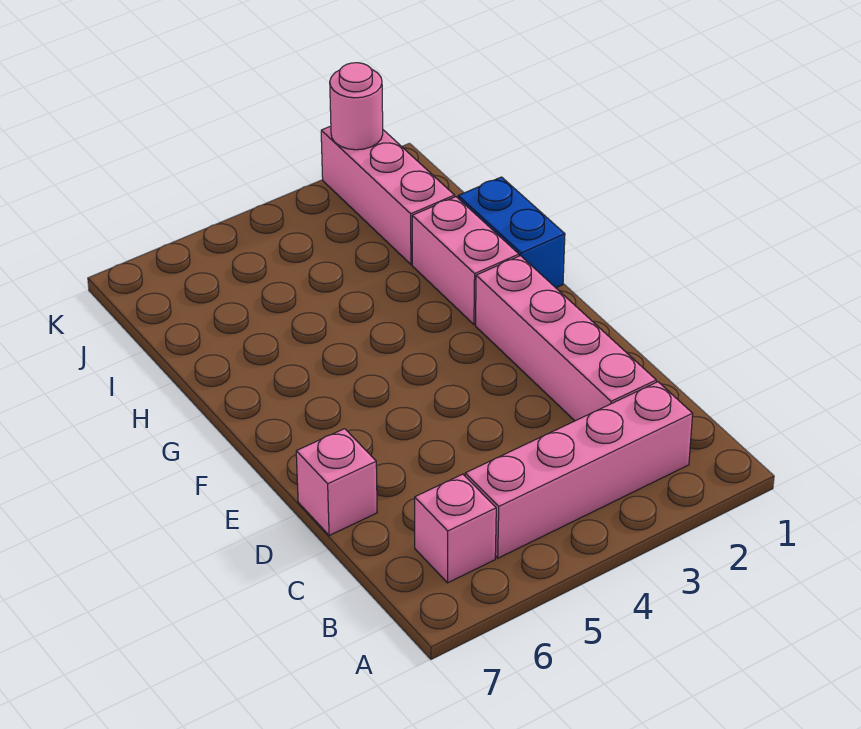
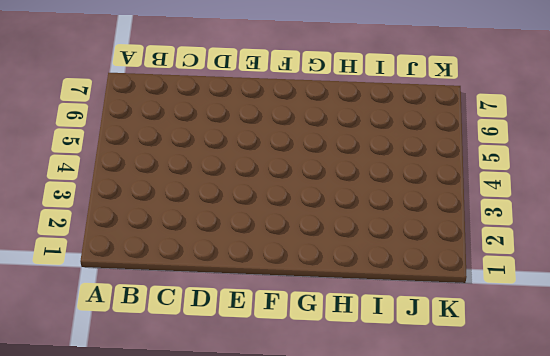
none -> pink 1x4 brick [465,382,693,558]
none -> pink 1x1 brick [415,474,496,583]

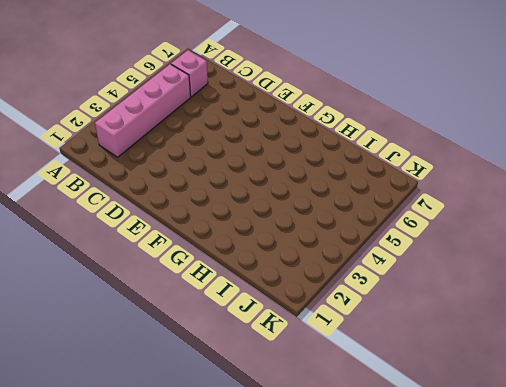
none -> pink 1x4 brick [476,256,656,421]
none -> pink 1x1 brick [296,429,377,536]

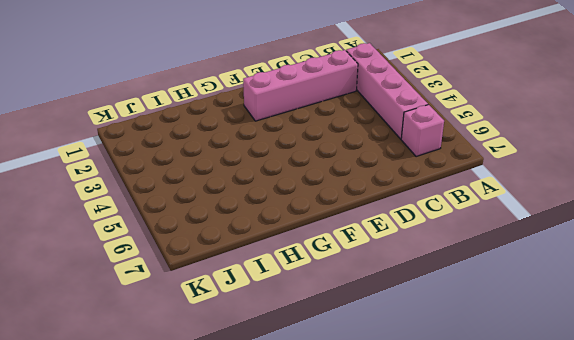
none -> pink 1x1 brick [296,429,377,536]
none -> blue 1x2 brick [458,177,565,288]

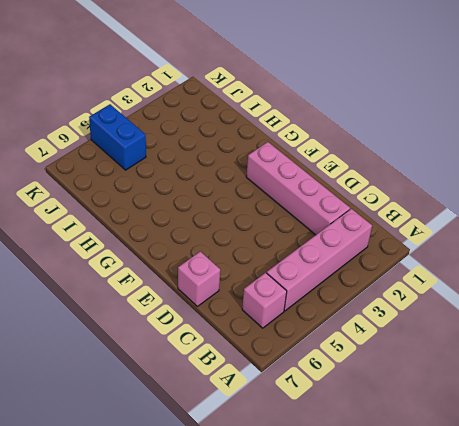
blue 1x2 brick [89,104,146,170] -> blue 1x2 brick moved to [458,177,565,288]
none -> pink 1x2 brick [412,197,519,325]
none -> pink 1x3 brick [321,126,455,265]

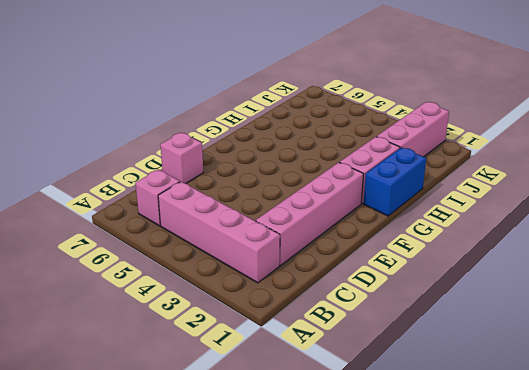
none -> pink 1x1 round brick [330,63,383,150]

